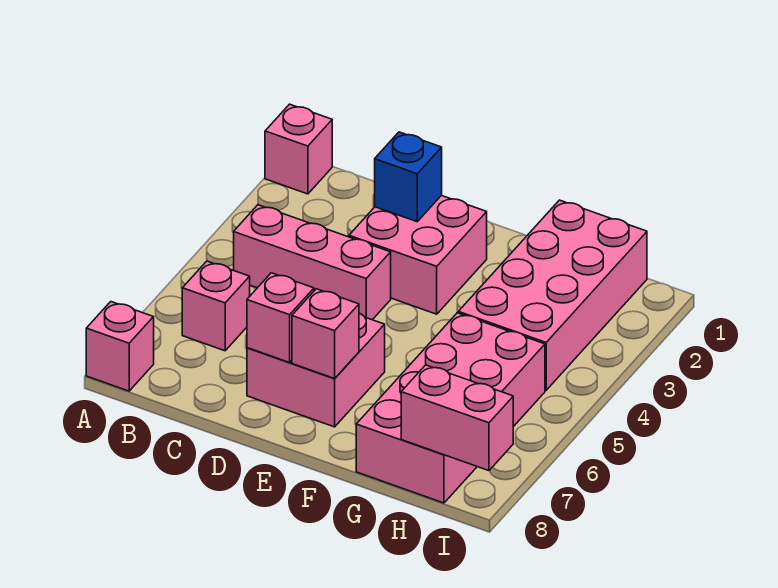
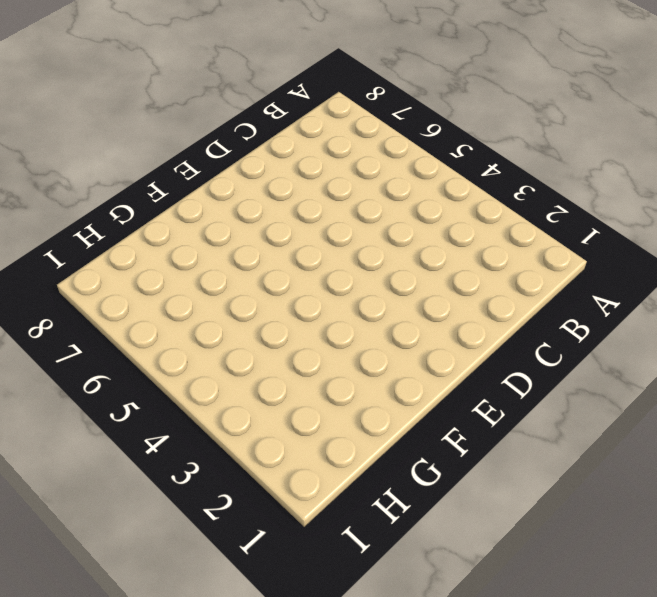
none -> pink 1x1 brick [265,104,332,194]
none -> pink 1x1 brick [86,302,154,391]
none -> pink 1x3 brick [234,205,391,320]

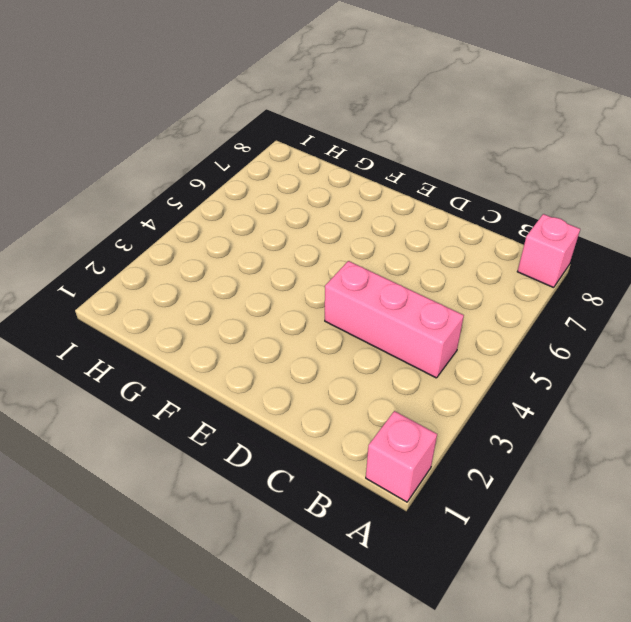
none -> pink 1x1 brick [182,261,250,351]
none -> pink 2x2 brick [349,195,487,314]
none -> pink 2x2 brick [247,313,385,427]

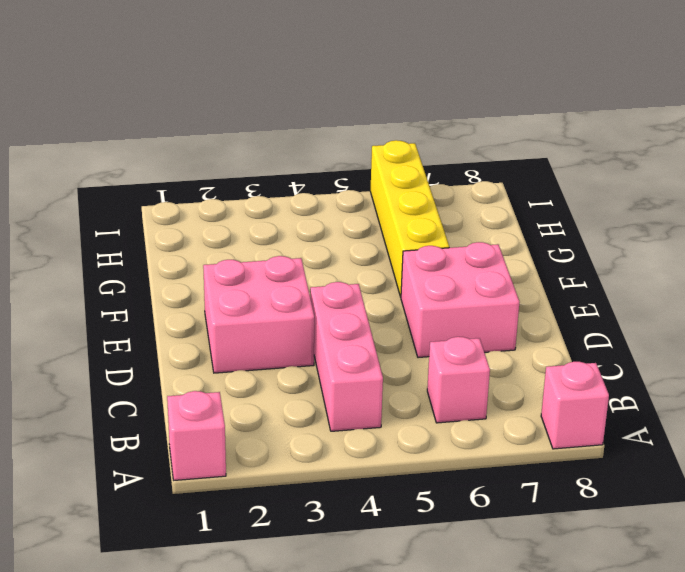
yellow 1x4 brick [370,140,449,297] -> pink 2x4 brick [356,313,545,503]
none -> pink 2x4 brick [458,200,647,390]
none -> blue 1x1 brick [375,132,442,222]
none -> pink 1x1 brick [247,273,314,363]

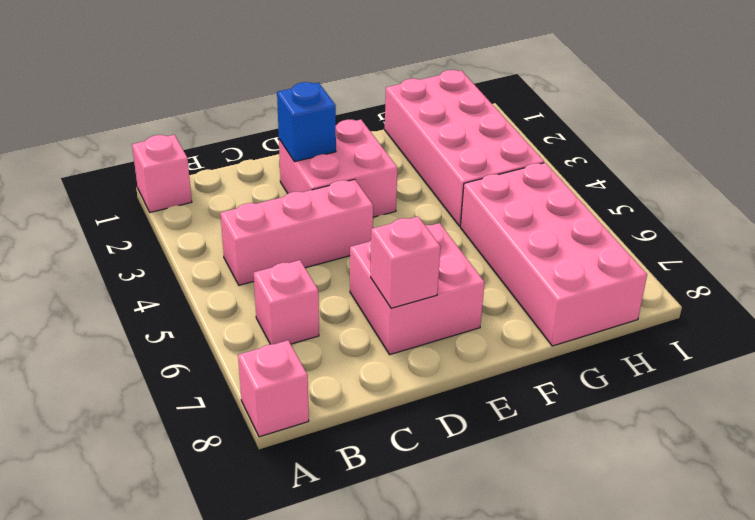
none -> pink 1x1 brick [292,289,359,378]
none -> pink 1x2 brick [401,365,513,471]

